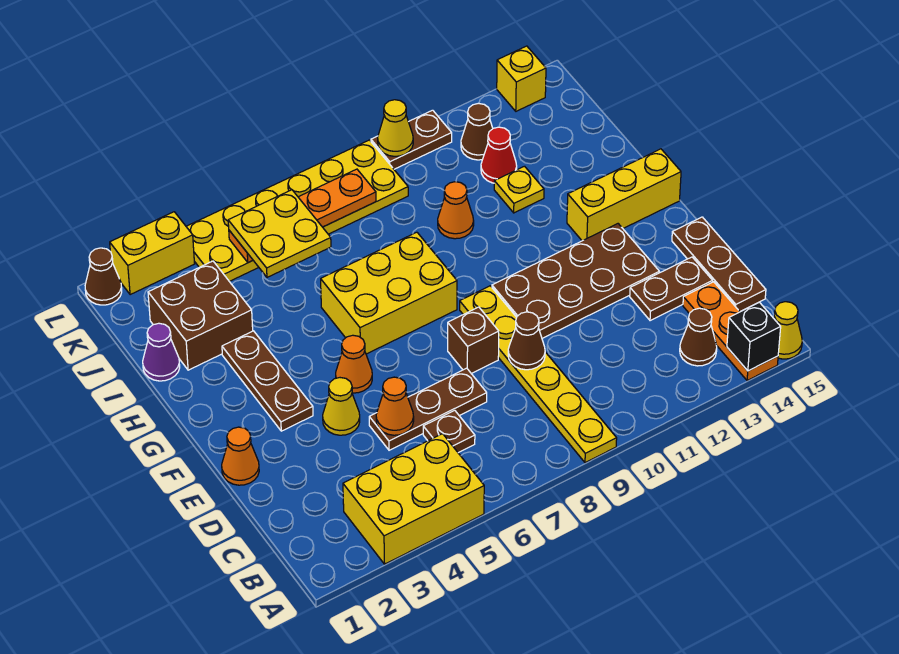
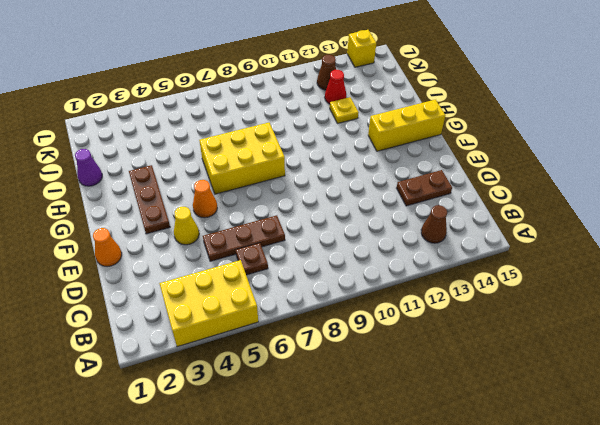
none -> yellow 1x6 plate [460,286,617,463]
none -> orange 1x3 plate [683,282,778,381]
none -> yellow 1x1 cone [774,302,802,359]
none -> brown 1x3 plate [672,217,766,312]

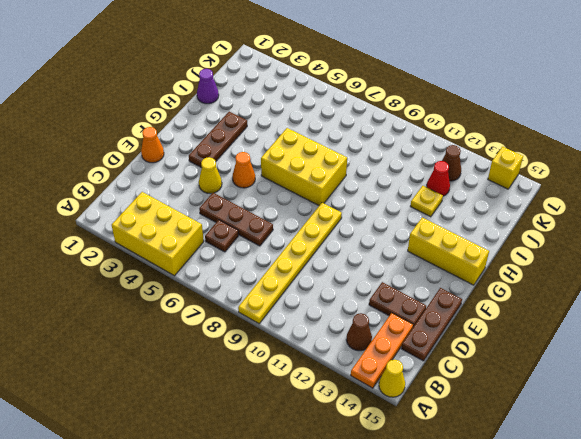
none -> brown 1x1 brick [448,307,499,374]
none -> brown 2x4 plate [492,224,659,338]
none -> brown 2x2 brick [148,261,253,370]
none -> orange 1x1 cone [438,182,474,239]

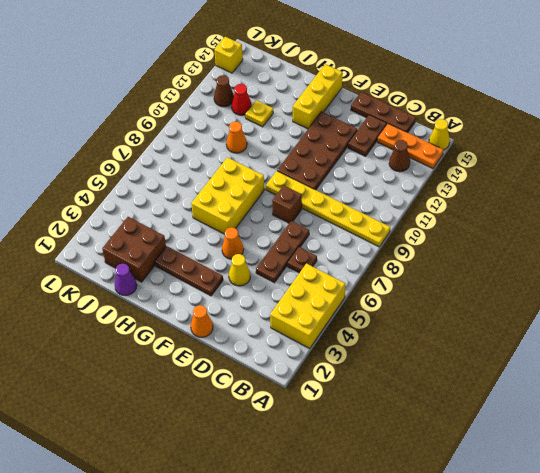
none -> yellow 2x6 plate [186,140,408,281]
none -> brown 1x1 cone [85,248,122,305]
none -> yellow 1x2 brick [110,212,195,295]
none -> brown 1x2 plate [371,110,452,169]

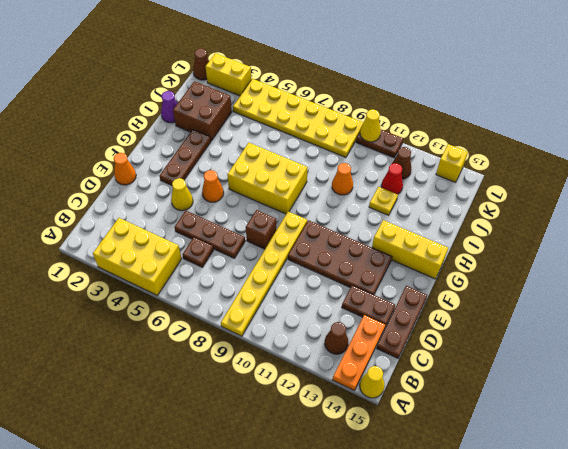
none -> black 1x1 brick [727,302,781,371]
none -> orange 1x1 cone [376,377,414,435]
none -> brown 1x1 cone [508,312,545,370]
none -> orange 1x4 plate [229,169,376,263]

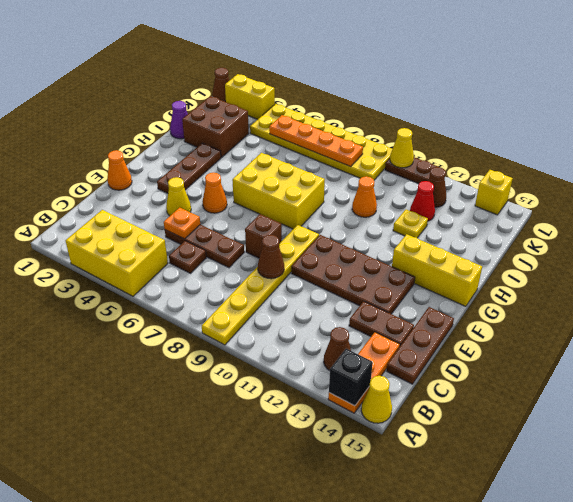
orange 1x1 plate [164,208,200,239] -> orange 1x1 cone [376,377,414,435]
none -> yellow 2x2 plate [228,190,331,277]

